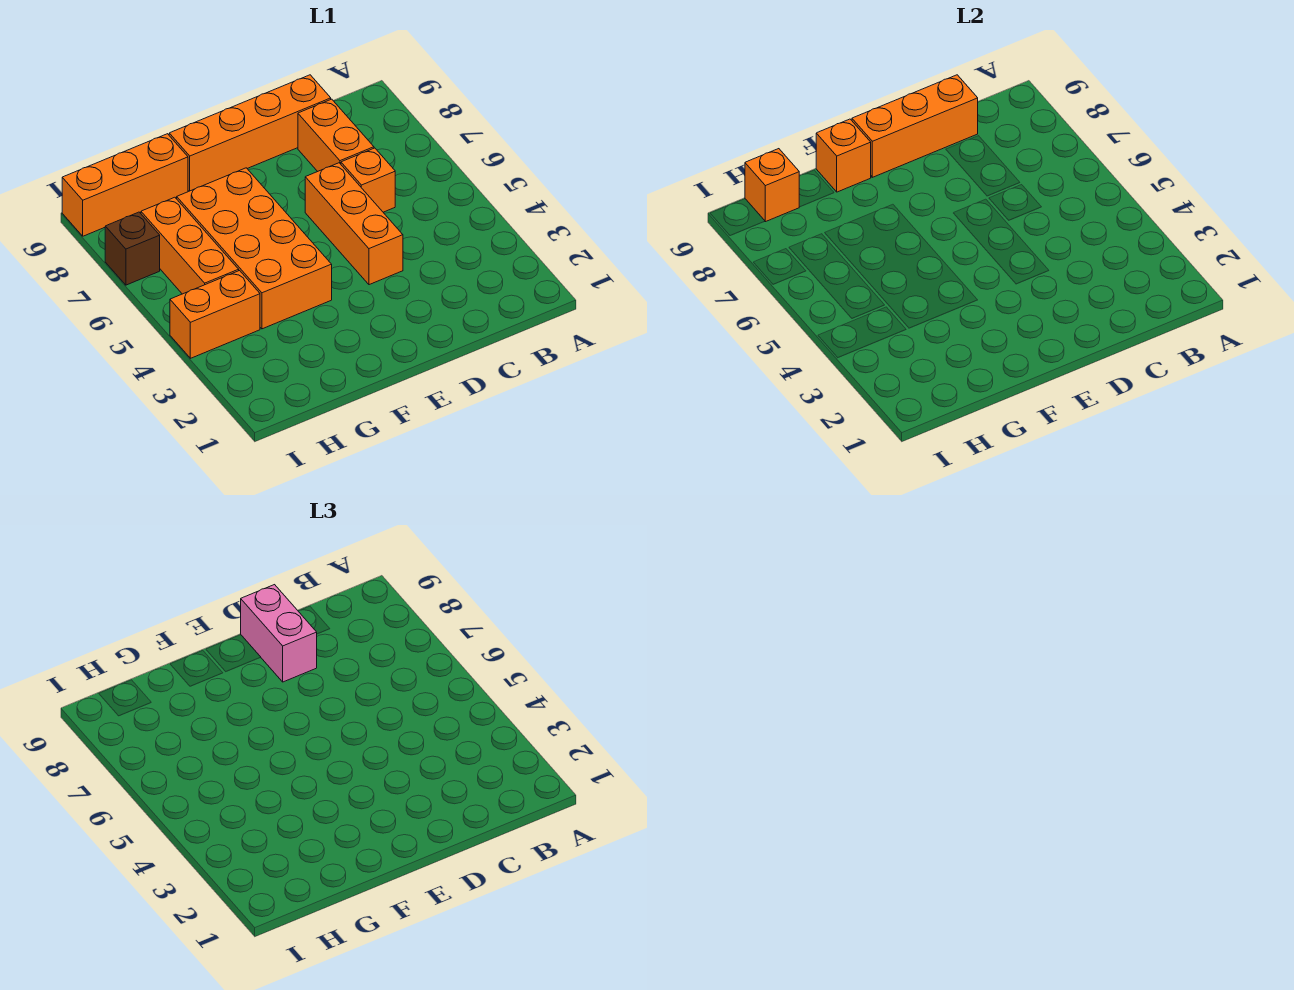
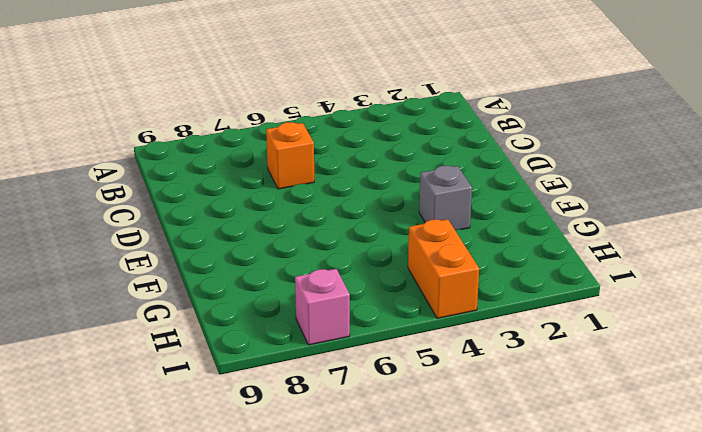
grey 1x1 brick [419,166,472,230] -> none
pink 1x1 brick [295,269,350,345] -> brown 1x1 brick [105,212,160,285]
none -> orange 1x2 brick [298,99,374,172]
none -> orange 1x4 brick [169,75,331,191]
none -> orange 1x3 brick [305,163,403,285]

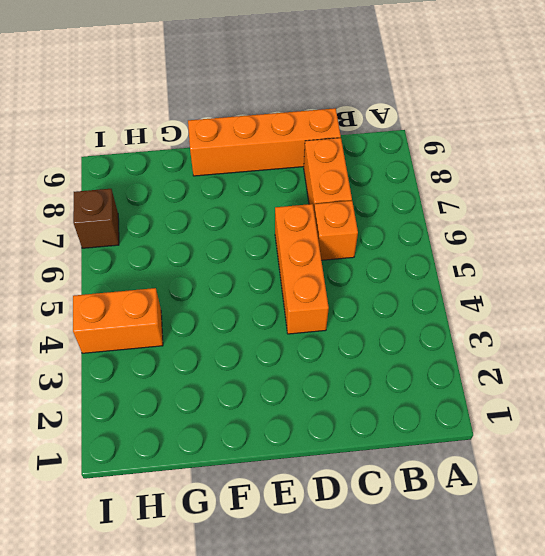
none -> orange 2x4 brick [177,168,332,329]
none -> orange 1x3 brick [62,134,188,236]
none -> orange 1x3 brick [141,197,239,294]

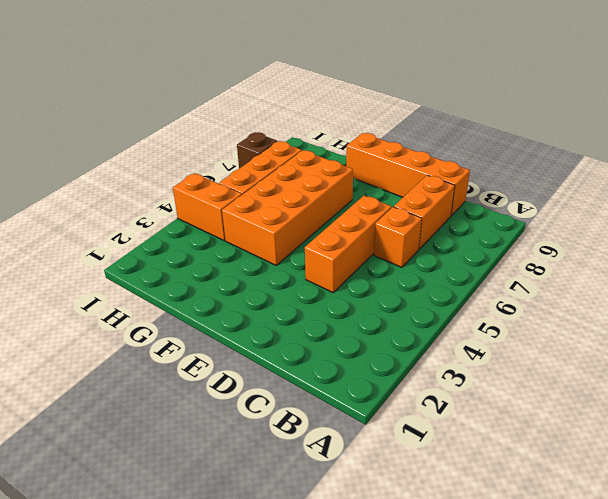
none -> orange 1x3 brick [62,134,188,236]
none -> orange 1x3 brick [852,75,978,177]
none -> orange 1x1 brick [816,119,871,192]

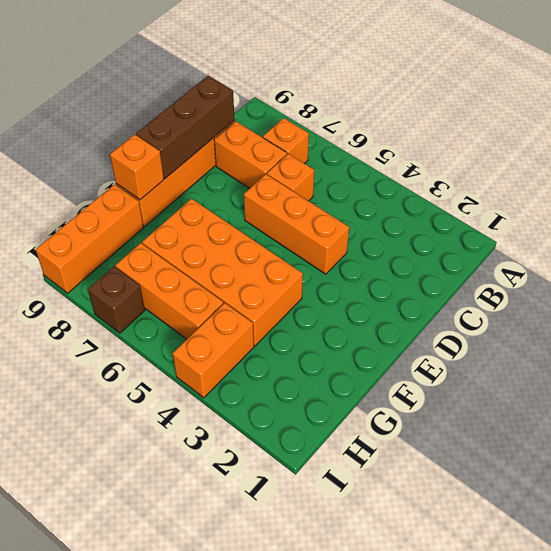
orange 1x1 brick [263,118,309,164] -> orange 1x1 brick moved to [745,149,799,222]
brown 1x3 brick [136,76,235,178] -> orange 1x3 brick [852,75,978,177]
none -> pink 1x2 brick [241,585,317,682]

